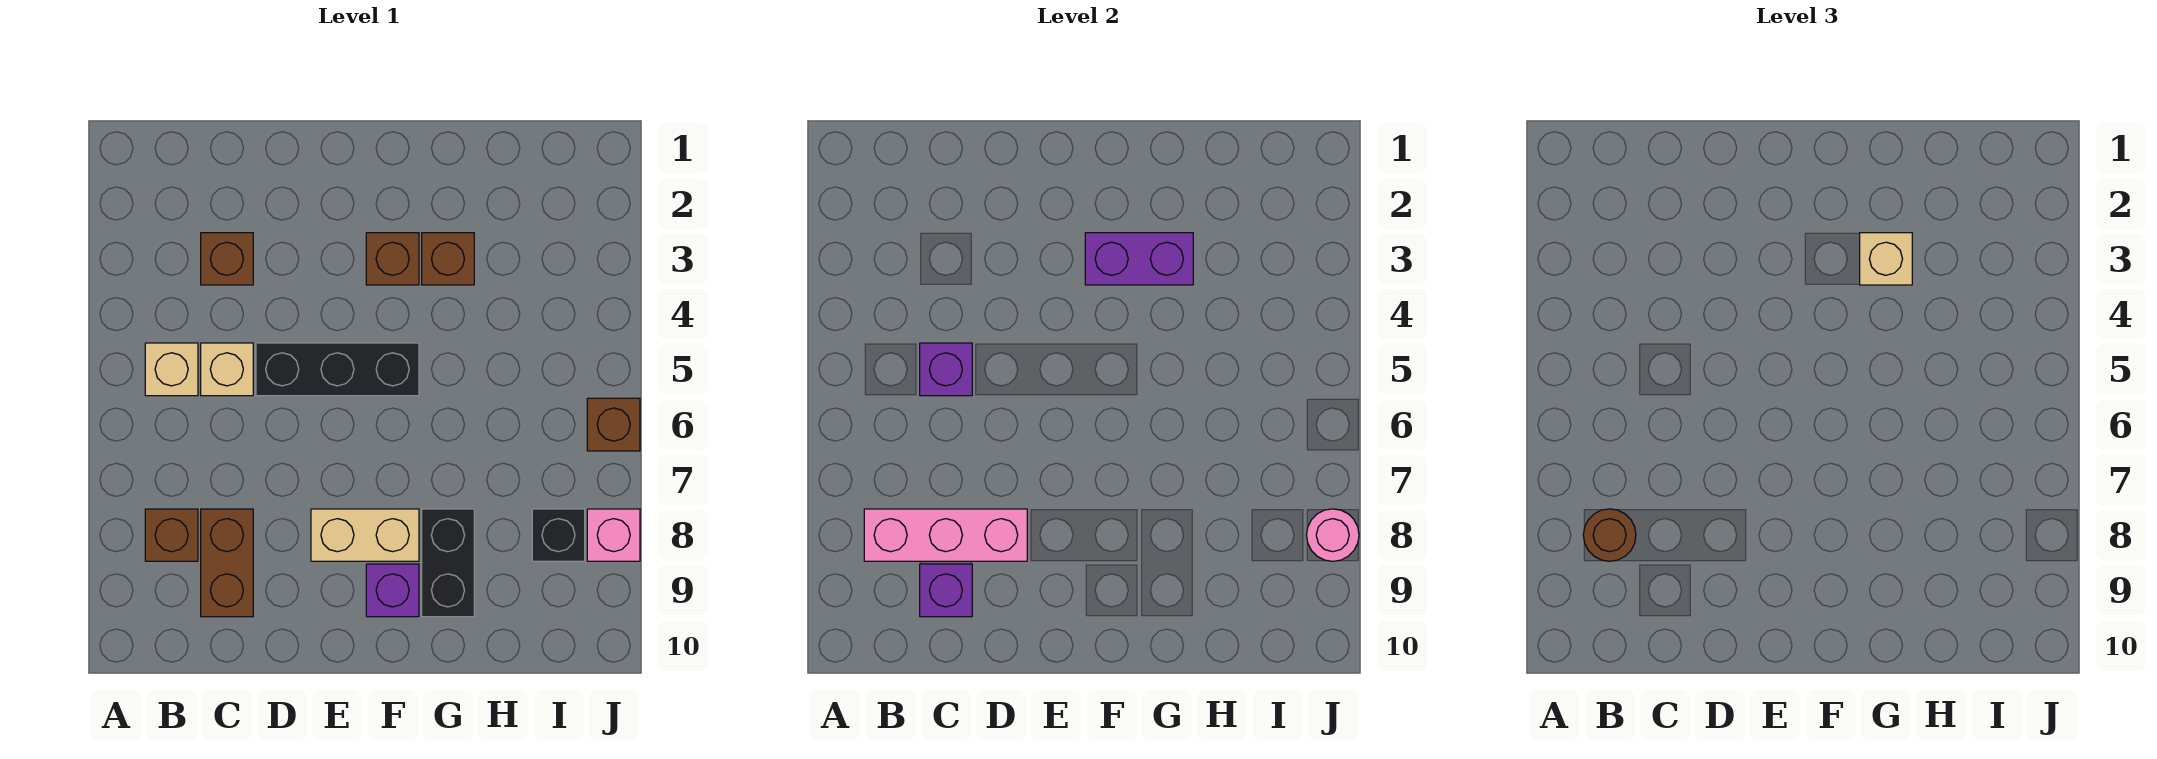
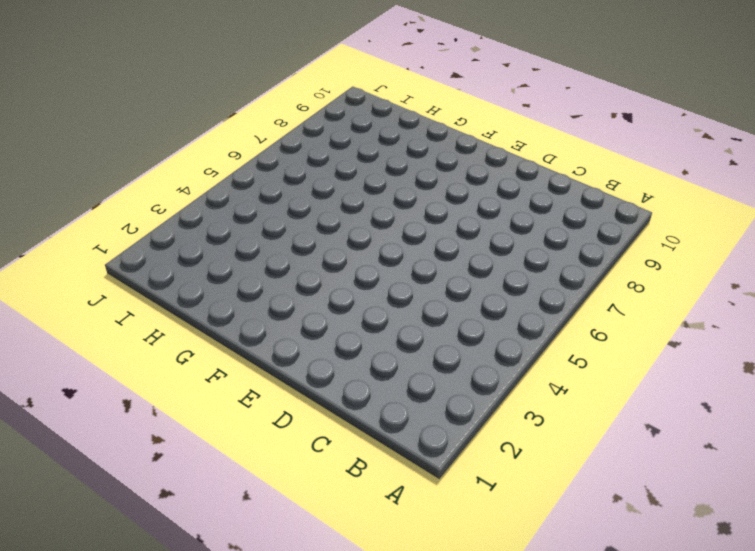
none -> tan 1x1 brick [145,343,198,396]
none -> brown 1x1 brick [145,509,198,561]
none -> brown 1x1 brick [201,233,253,285]

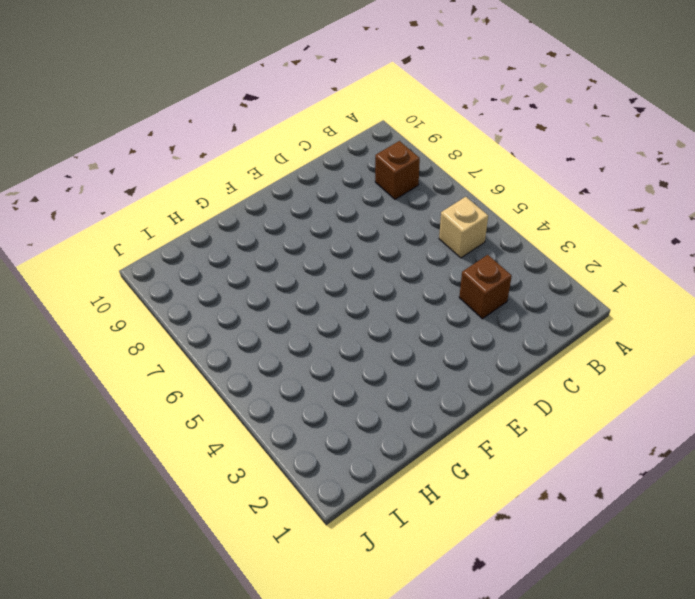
none -> tan 1x1 brick [201,343,253,396]
none -> brown 1x2 brick [201,509,253,617]
none -> black 1x3 brick [256,343,419,396]

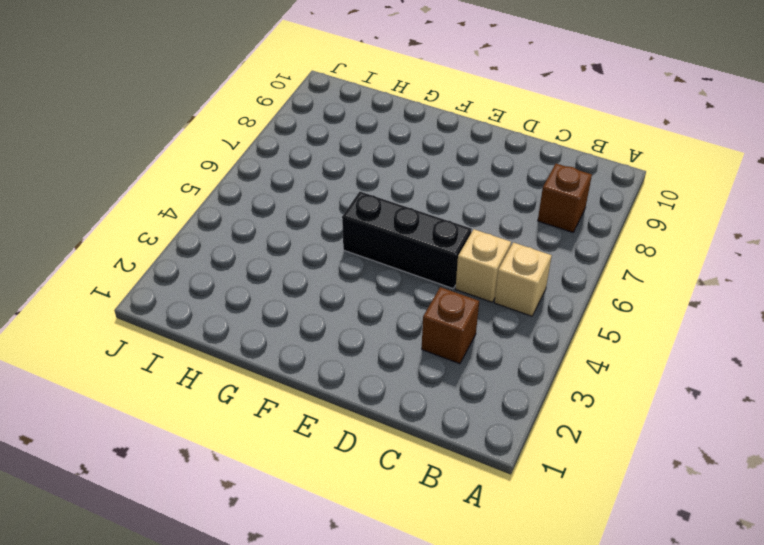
none -> brown 1x2 brick [201,509,253,617]
none -> tan 1x2 brick [311,509,419,561]
none -> brown 1x1 brick [366,233,419,285]

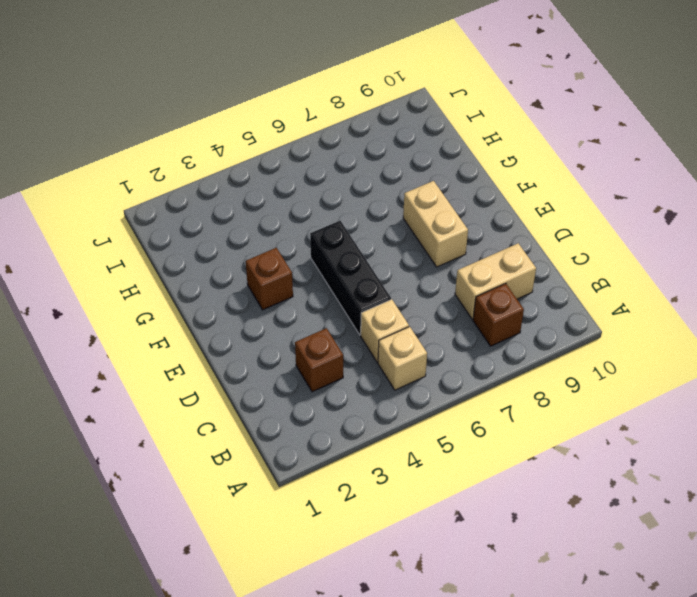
tan 1x2 brick [455,243,536,319] -> brown 1x2 brick [201,509,253,617]
none -> purple 1x1 brick [366,564,419,617]
none -> brown 1x1 brick [422,233,474,285]
none -> black 1x2 brick [422,509,474,617]

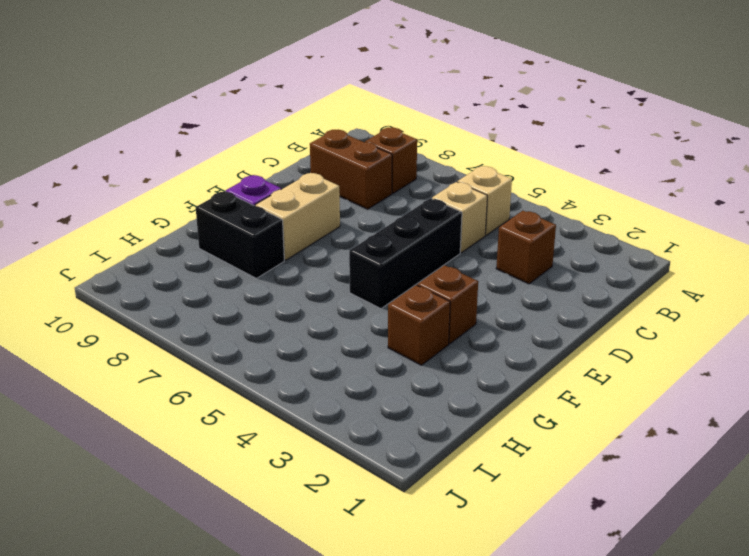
none -> black 1x1 brick [532,509,585,561]
none -> brown 1x1 brick [587,398,640,451]
none -> pink 1x1 brick [587,509,640,561]

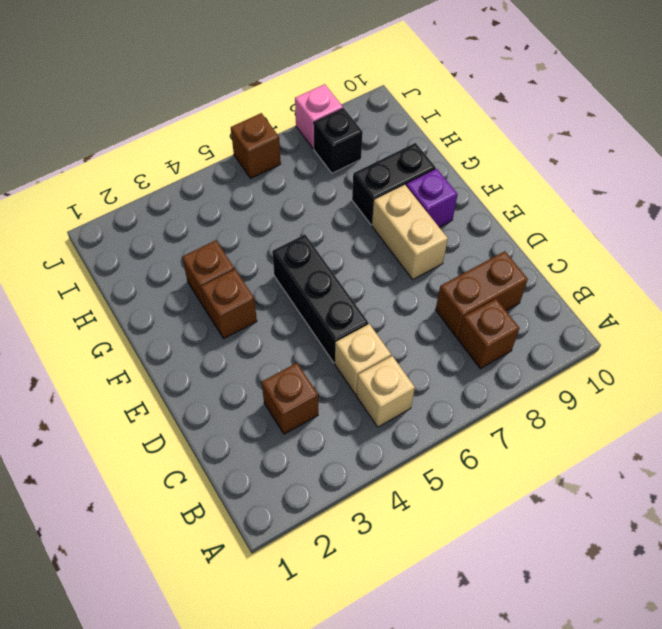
none -> pink 1x3 brick [864,509,1027,561]
none -> purple 1x1 brick [920,343,972,396]
none -> purple 1x1 brick [920,564,972,617]

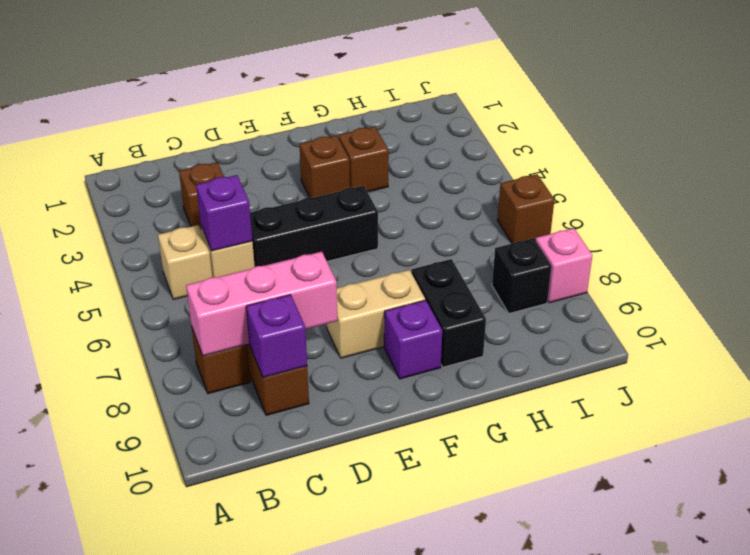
none -> purple 1x2 brick [1085,233,1193,285]
none -> pink 1x1 round brick [1307,509,1359,561]
none -> brown 1x1 round brick [1583,509,1636,561]

